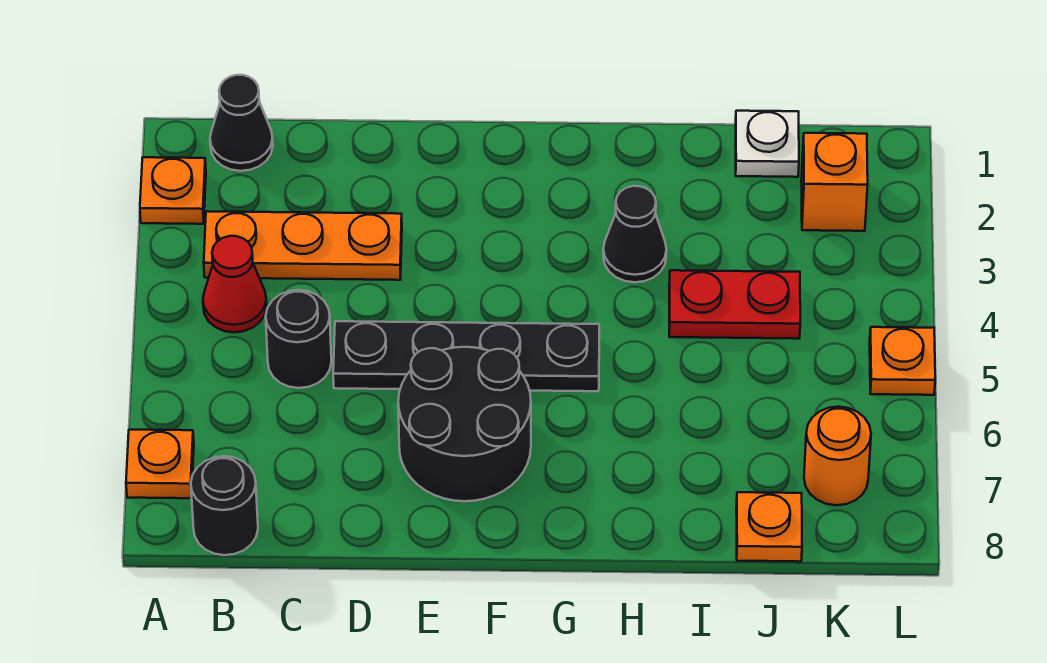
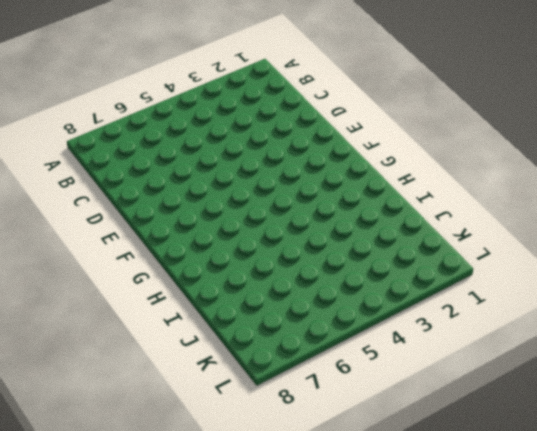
none -> orange 1x1 plate [140,157,206,224]
none -> orange 1x1 plate [126,430,194,498]
none -> black 1x1 cone [210,75,273,171]

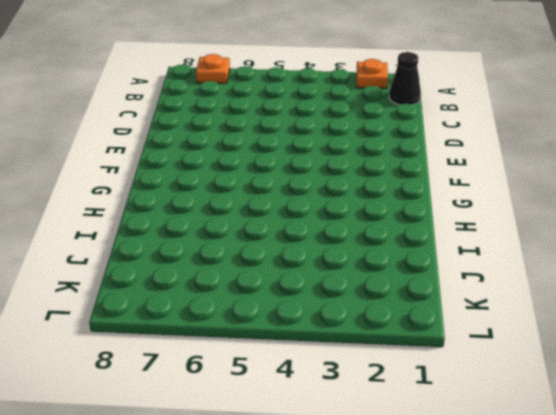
none -> orange 1x3 plate [204,211,402,280]
none -> red 1x1 cone [203,236,267,332]
none -> black 1x1 round brick [191,456,258,555]

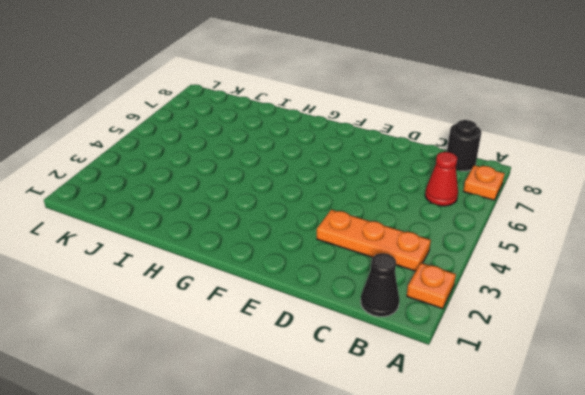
red 1x1 cone [425,152,458,206] -> red 1x1 cone moved to [203,236,267,332]
none -> black 1x1 round brick [266,290,331,388]
none -> black 1x4 plate [333,321,599,391]
none -> black 2x2 round brick [398,347,531,501]

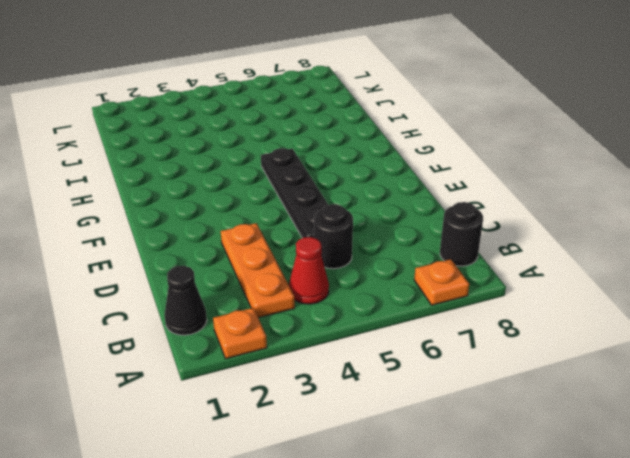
none -> black 2x2 round brick [398,347,531,501]
none -> black 1x1 cone [603,186,667,282]
none -> red 1x2 plate [669,270,800,339]

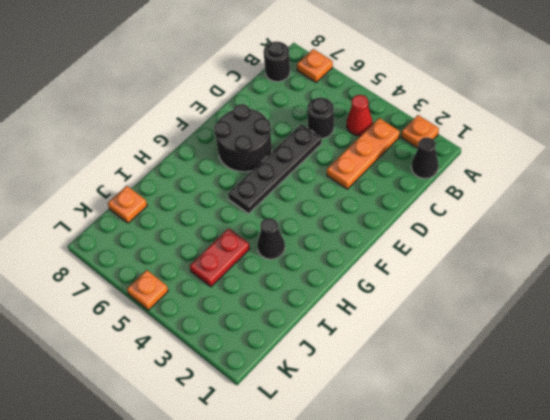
none -> white 1x1 plate [736,111,799,177]
none -> orange 1x1 brick [801,133,868,231]
none -> orange 1x1 round brick [804,407,871,505]

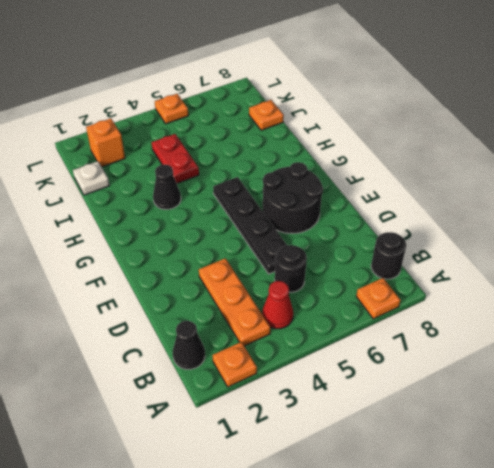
none -> orange 1x1 round brick [804,407,871,505]

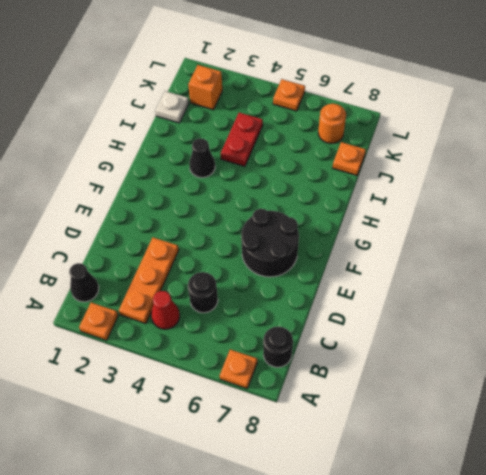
none -> black 1x4 plate [333,321,599,391]

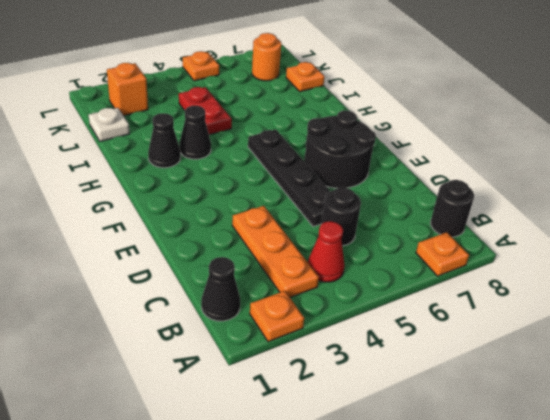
black 1x1 cone [148,113,181,168] -> none

